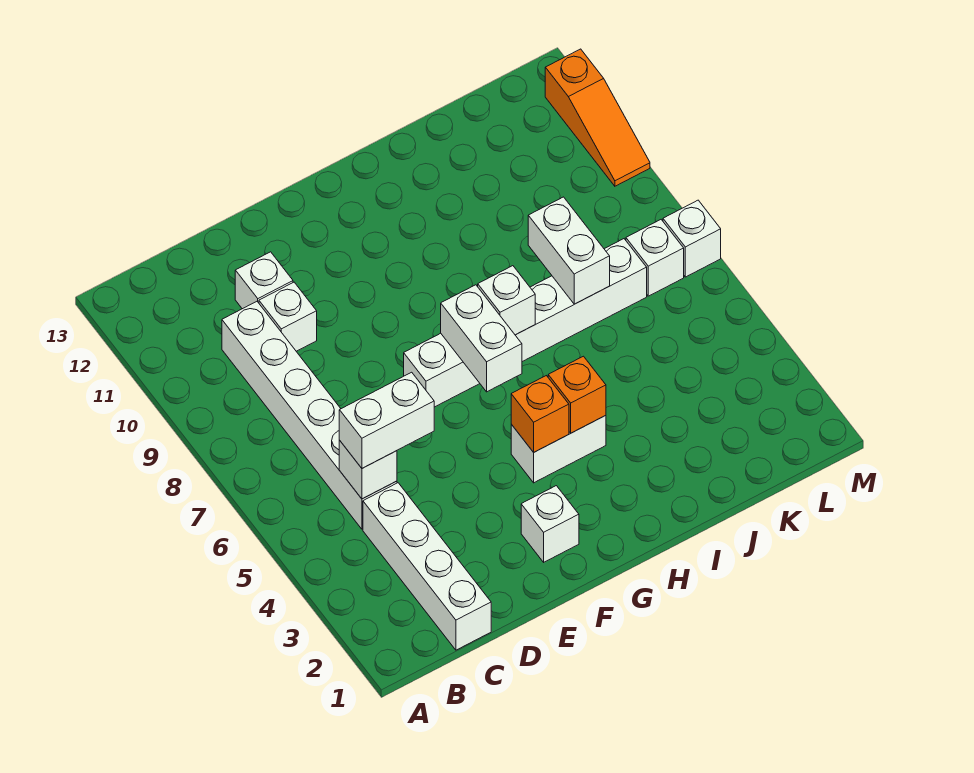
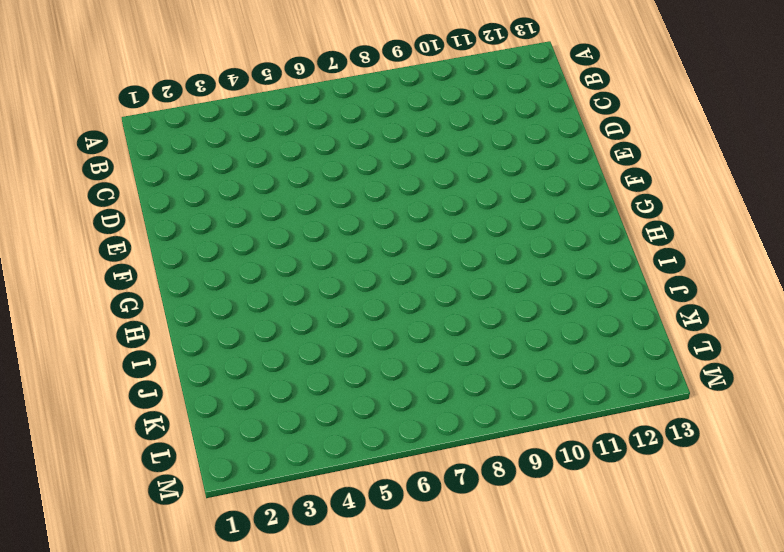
none -> white 1x4 brick [363,483,491,650]
none -> white 1x6 brick [222,301,397,529]
none -> white 1x1 brick [259,282,317,351]

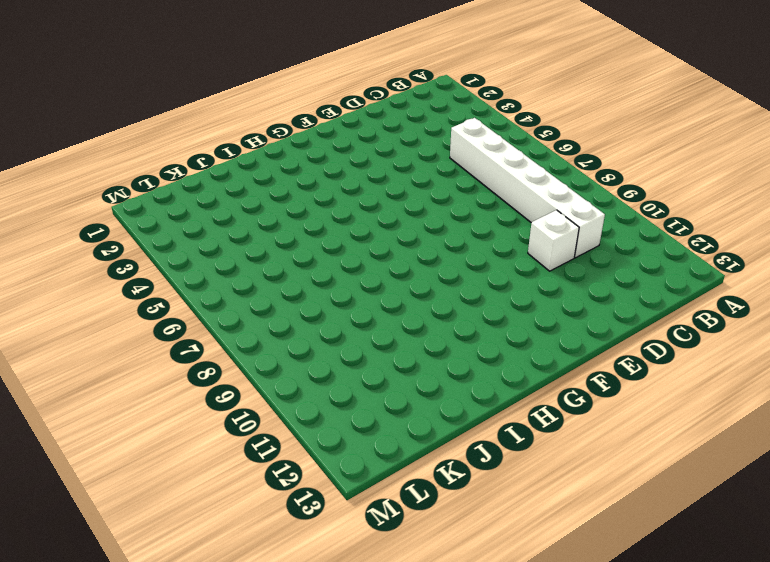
none -> white 1x4 brick [363,483,491,650]
none -> white 1x1 brick [235,252,293,309]
none -> white 1x1 brick [521,486,579,562]

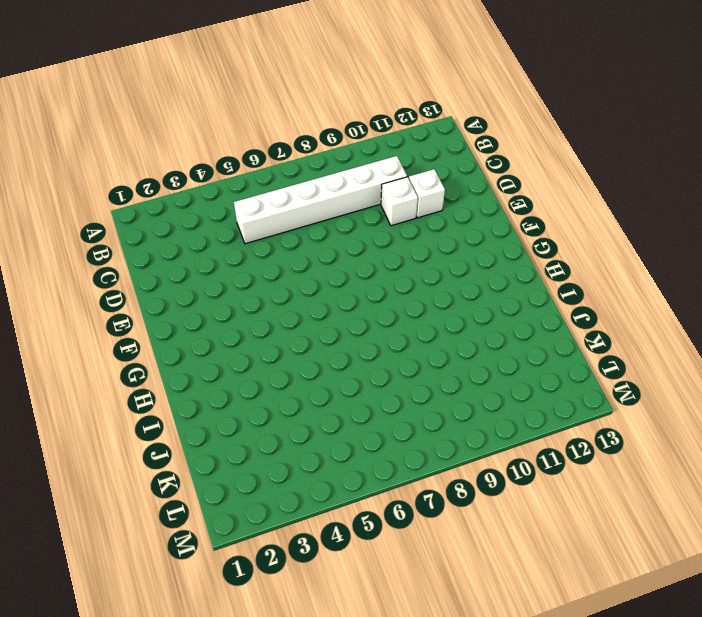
none -> white 1x4 brick [363,483,491,650]
none -> white 1x1 brick [521,486,579,562]
none -> white 1x6 brick [404,239,647,407]

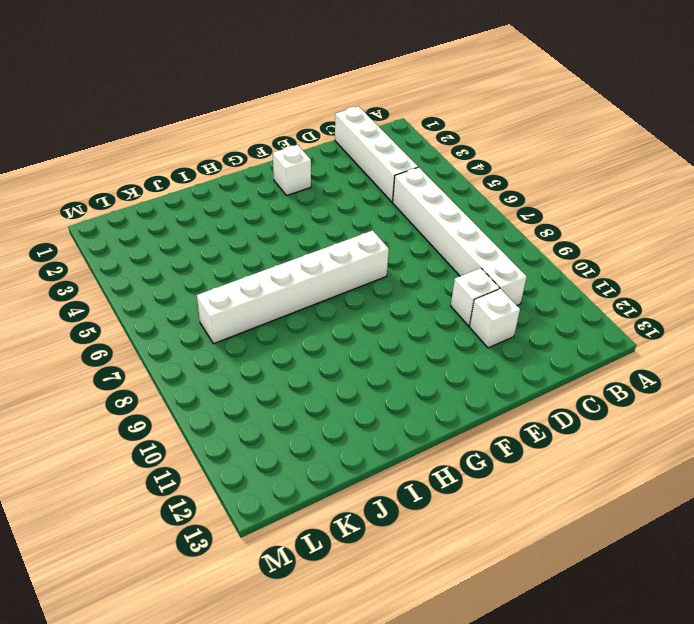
none -> white 1x2 brick [511,415,606,483]
none -> white 1x1 brick [626,220,684,296]
none -> white 1x1 brick [663,200,721,277]

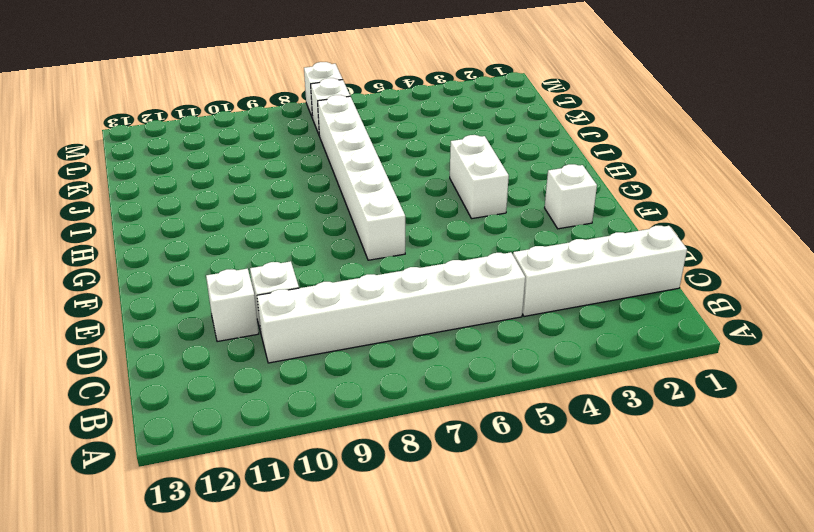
none -> orange 1x3 slope [545,49,650,186]
none -> white 1x1 brick [339,440,397,499]
none -> orange 1x1 brick [511,376,569,452]

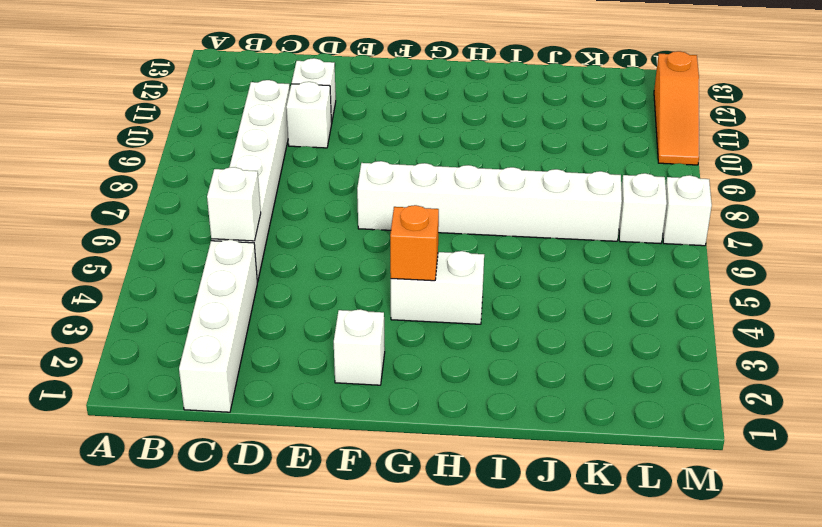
none -> white 1x2 brick [441,285,522,392]
none -> orange 1x1 brick [548,356,606,433]
none -> white 1x1 brick [478,266,535,335]

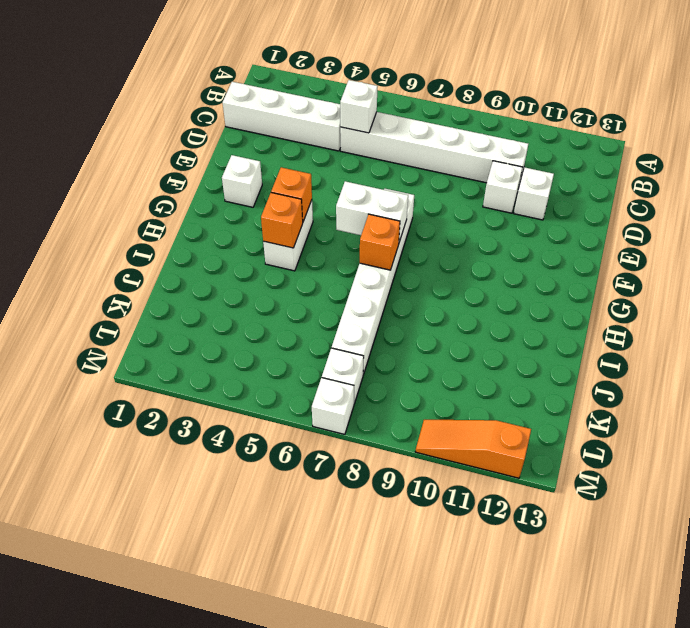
orange 1x1 brick [360,214,400,270] -> white 1x1 brick [478,266,535,335]
none -> white 1x2 brick [528,197,610,304]
none -> white 1x2 brick [339,372,434,468]

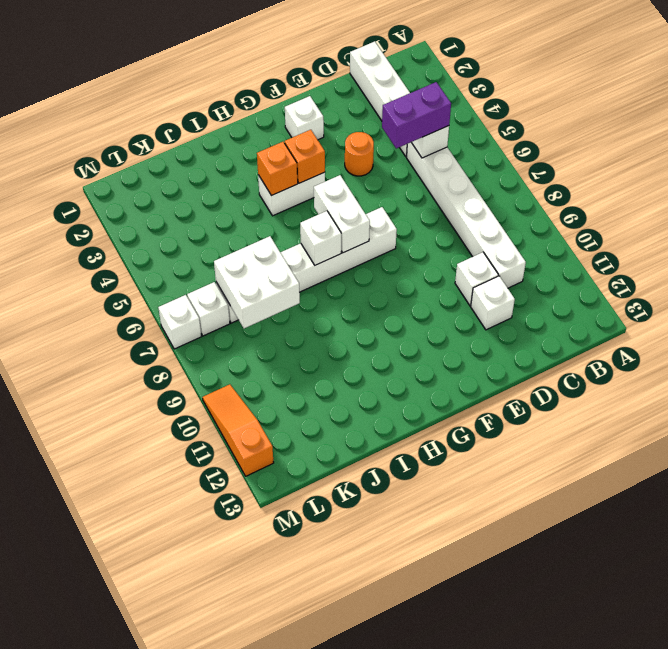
purple 1x2 brick [382,82,451,148] -> white 1x2 brick [339,372,434,468]
orange 1x1 round brick [345,132,374,176] -> none
white 2x2 brick [214,236,300,328] -> white 1x2 brick [528,197,610,304]

